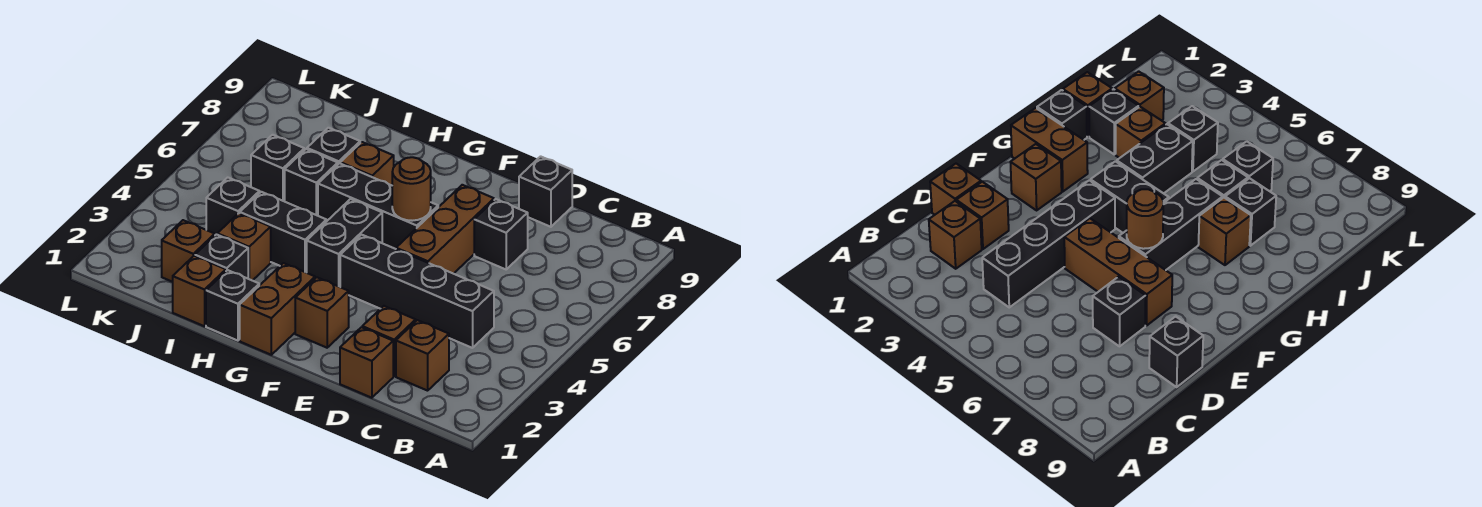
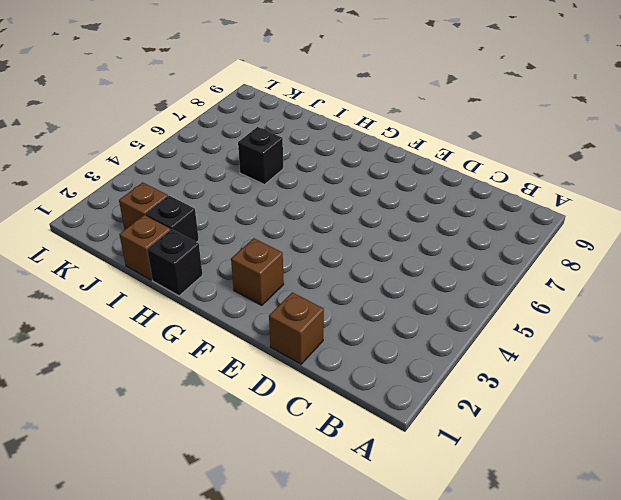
none -> brown 1x1 brick [396,320,449,391]
none -> black 1x4 brick [340,235,494,348]
none -> brown 1x1 brick [362,306,416,376]

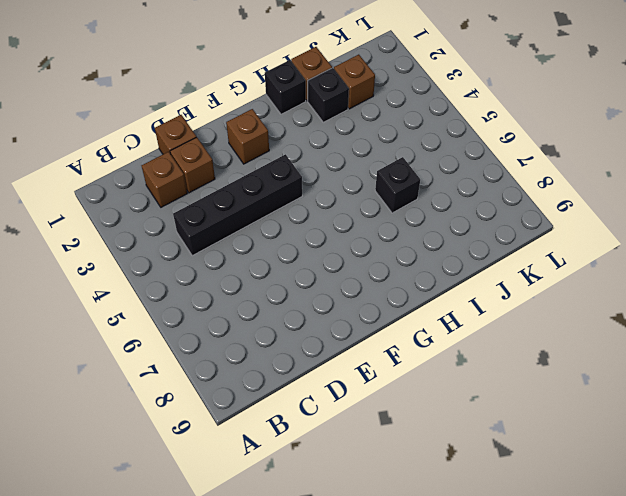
none -> black 1x1 brick [474,199,528,269]
none -> black 1x1 brick [519,156,572,227]
none -> brown 1x3 brick [396,185,494,274]

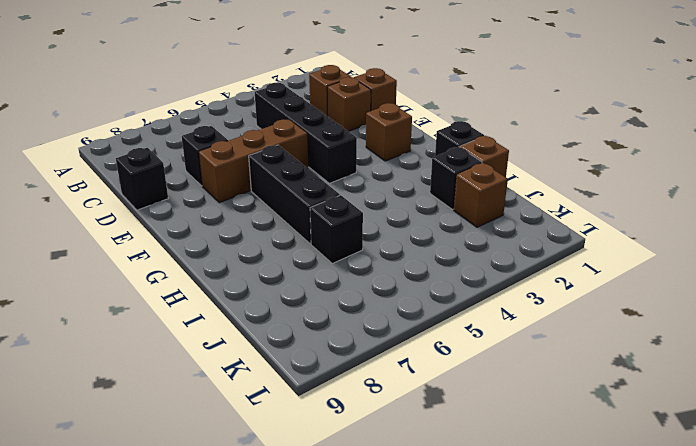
none -> brown 1x2 brick [240,263,315,355]
none -> black 1x2 brick [307,199,382,287]
none -> black 1x2 brick [240,192,326,273]

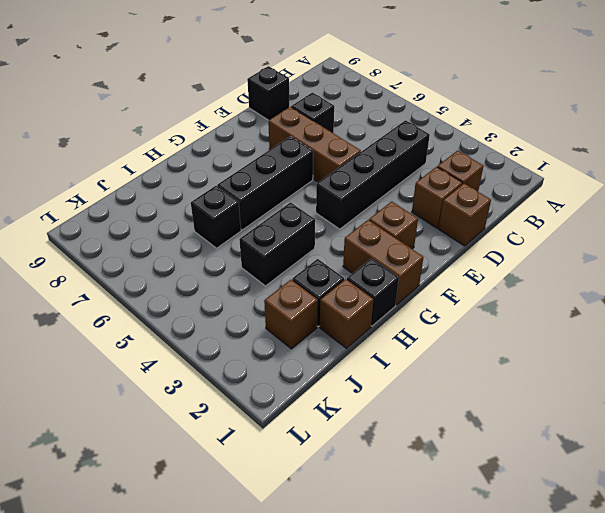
none -> black 1x2 brick [307,199,382,287]
none -> brown 1x1 brick [340,142,394,185]
none -> brown 1x1 brick [217,213,271,281]

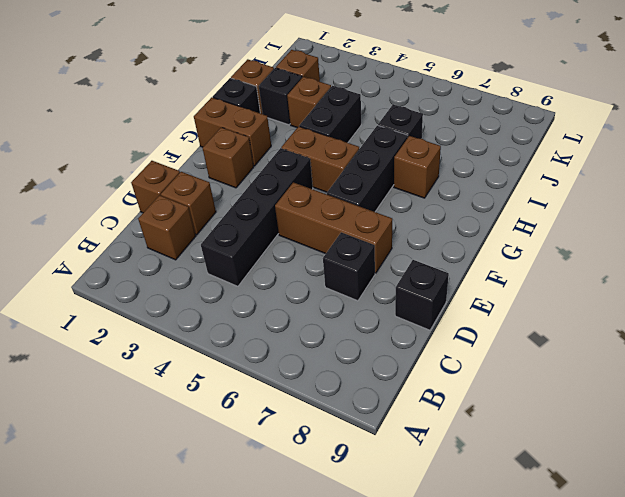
brown 1x2 brick [281,126,359,192] -> black 1x2 brick [307,199,382,287]
none -> black 1x1 brick [307,128,360,164]
none -> black 1x1 brick [206,177,260,235]
none -> black 1x1 brick [251,135,304,201]

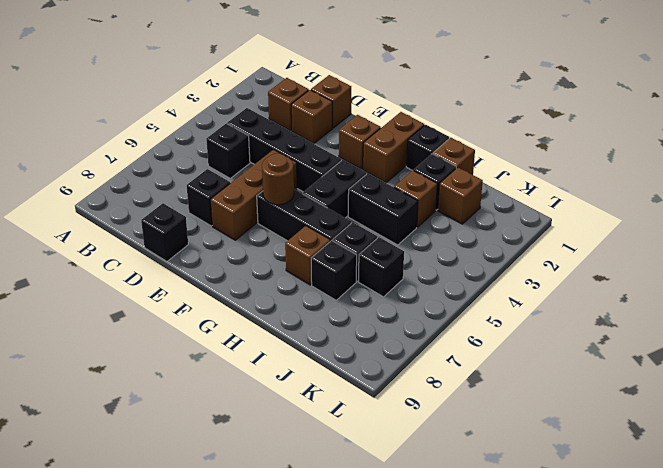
black 1x1 brick [206,123,250,178] -> black 1x1 brick moved to [206,177,260,235]

